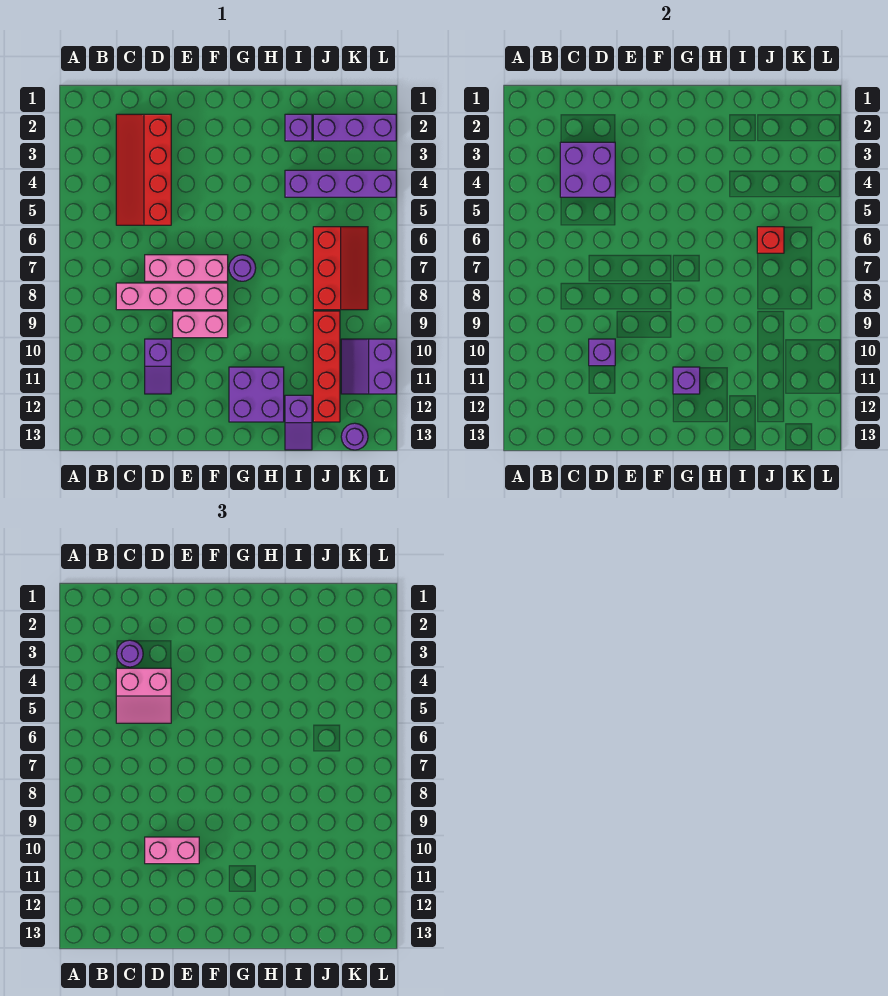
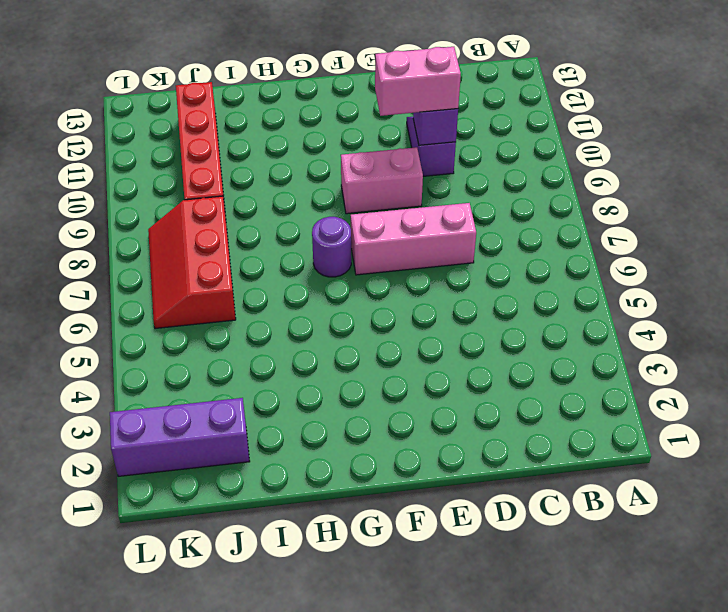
none -> red 2x4 slope [116,114,171,225]
none -> pink 1x4 brick [116,283,228,310]
none -> purple 2x2 brick [229,367,284,422]

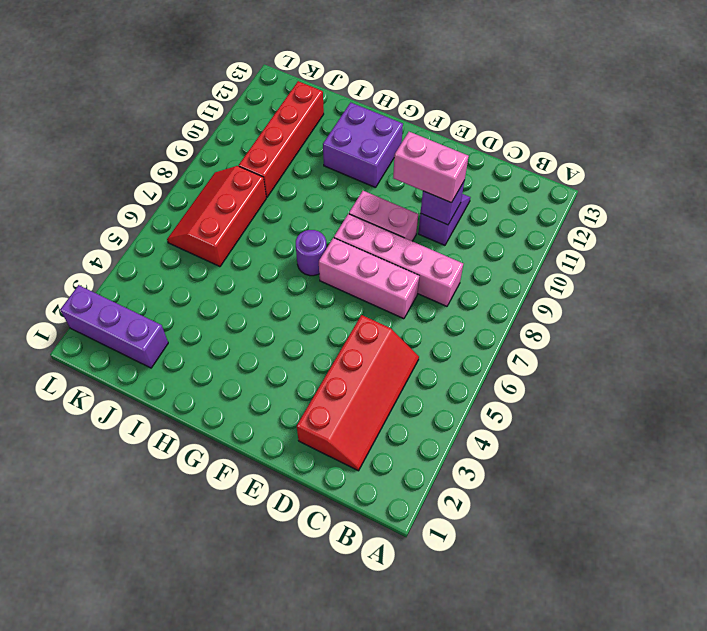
none -> purple 1x1 brick [285,114,312,141]
none -> purple 1x4 brick [285,170,396,197]
none -> purple 1x2 slope [285,395,312,450]

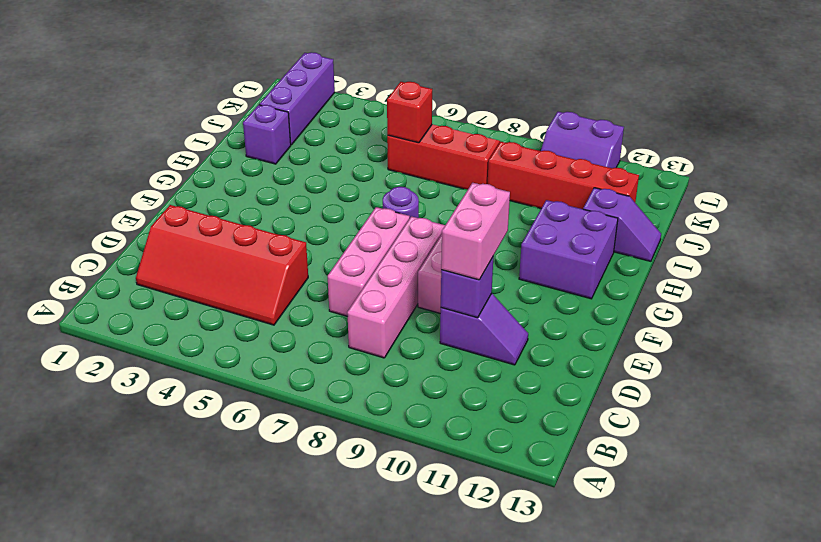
none -> purple 1x4 brick [285,170,396,197]
none -> purple 1x1 round brick [341,423,368,450]
none -> purple 2x2 brick [560,142,615,197]

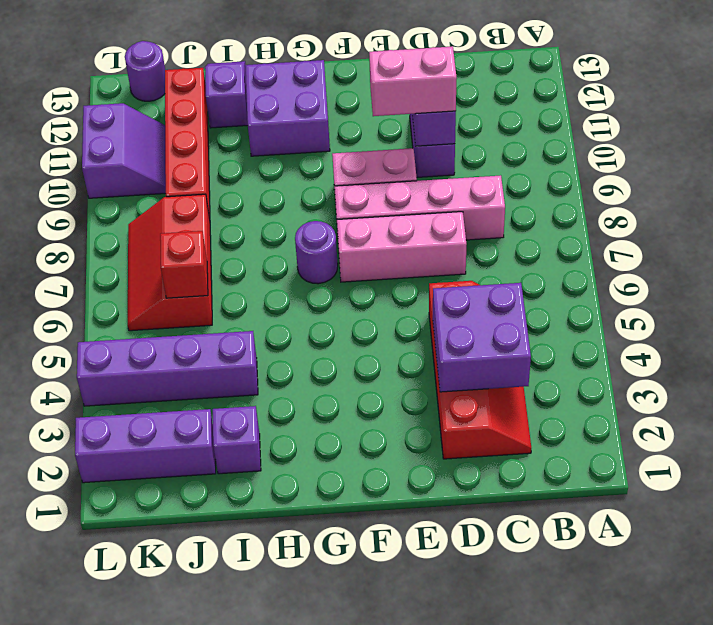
none -> purple 1x1 brick [673,367,700,394]
none -> purple 1x1 round brick [117,640,143,667]
none -> pink 2x2 slope [116,668,171,723]

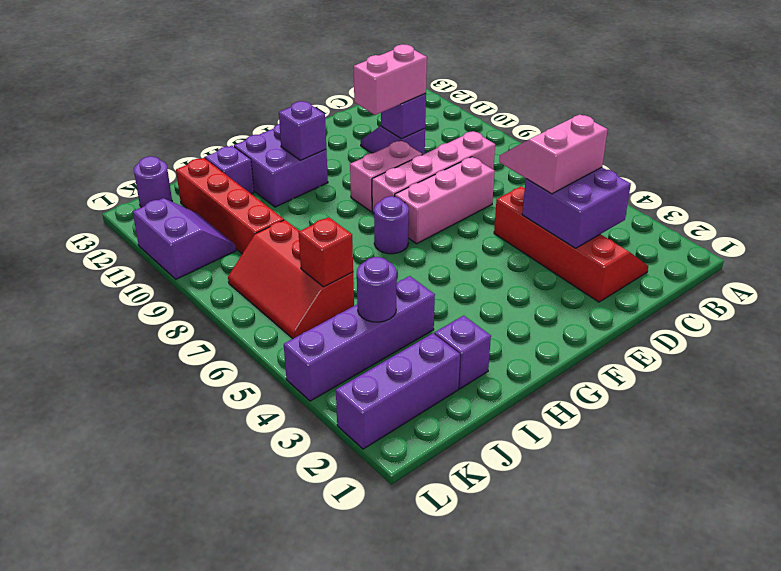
purple 1x1 round brick [357,257,397,322] -> purple 1x1 round brick moved to [117,640,143,667]

